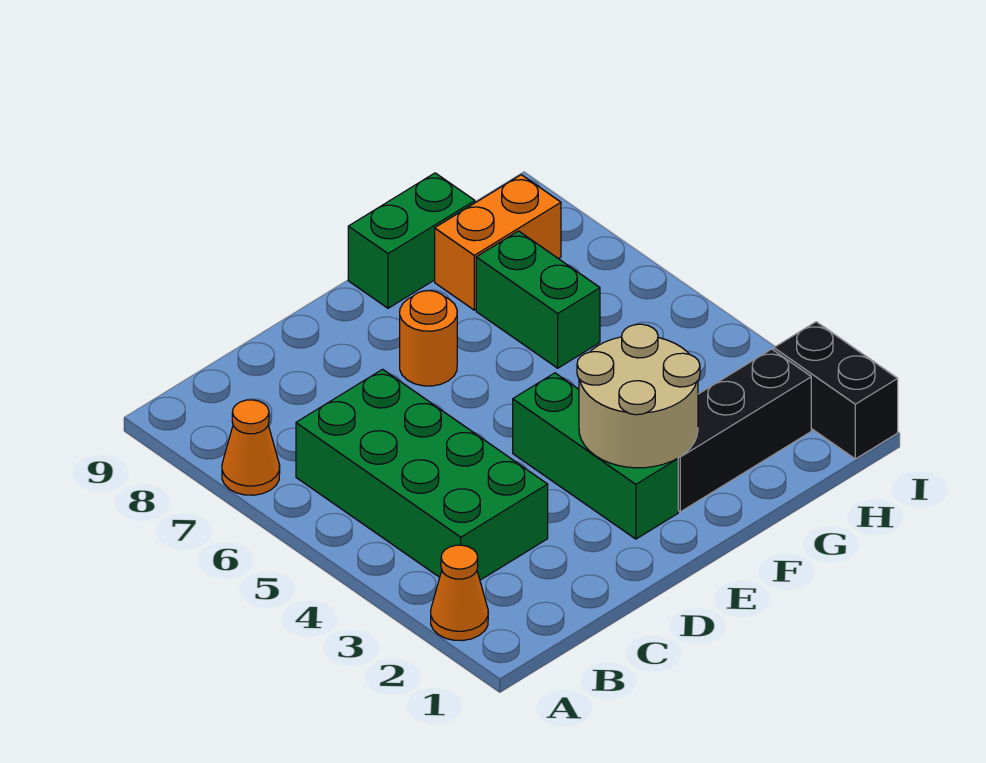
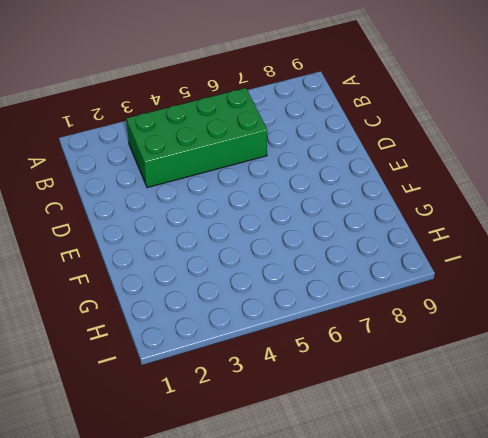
none -> orange 1x1 cone [431,545,488,641]
none -> orange 1x1 cone [222,400,280,495]

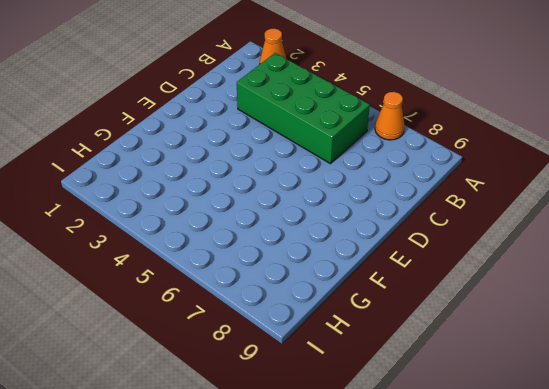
none -> green 1x3 brick [513,373,678,539]
none -> orange 1x1 round brick [400,291,457,386]

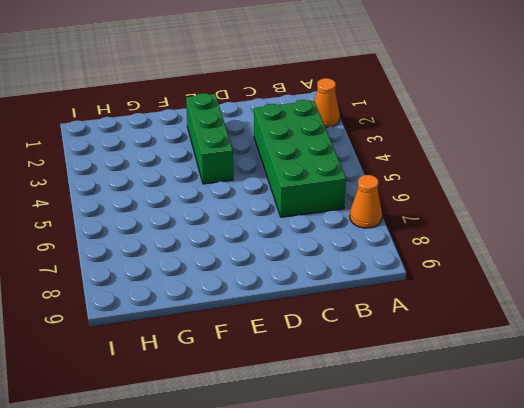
none -> orange 1x1 round brick [400,291,457,386]
none -> black 1x3 brick [678,349,811,512]

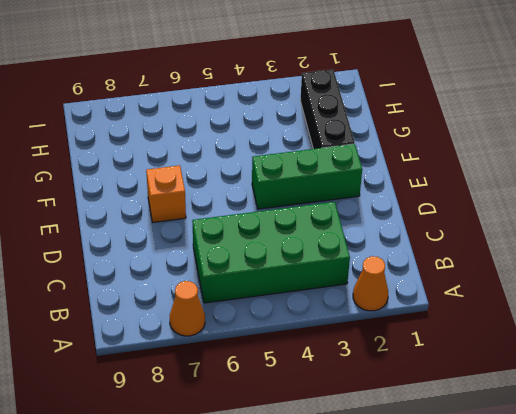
orange 1x1 brick [146,165,186,222] -> orange 1x1 round brick [400,291,457,386]
none -> green 1x2 brick [348,173,475,308]
none -> green 1x2 brick [476,231,600,368]

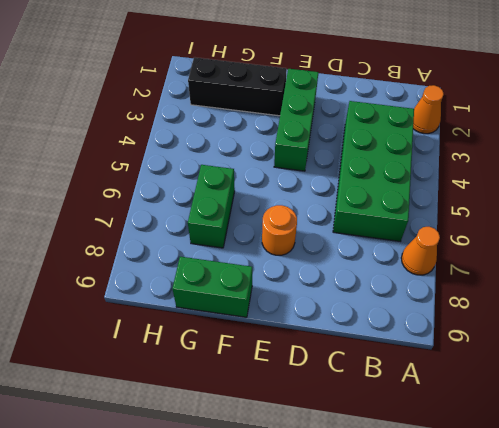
none -> orange 1x2 brick [435,175,561,310]
none -> black 1x2 brick [774,322,898,459]

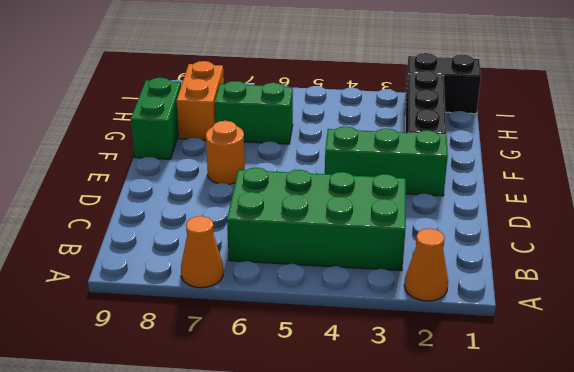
none -> tan 2x2 round brick [577,324,700,468]

